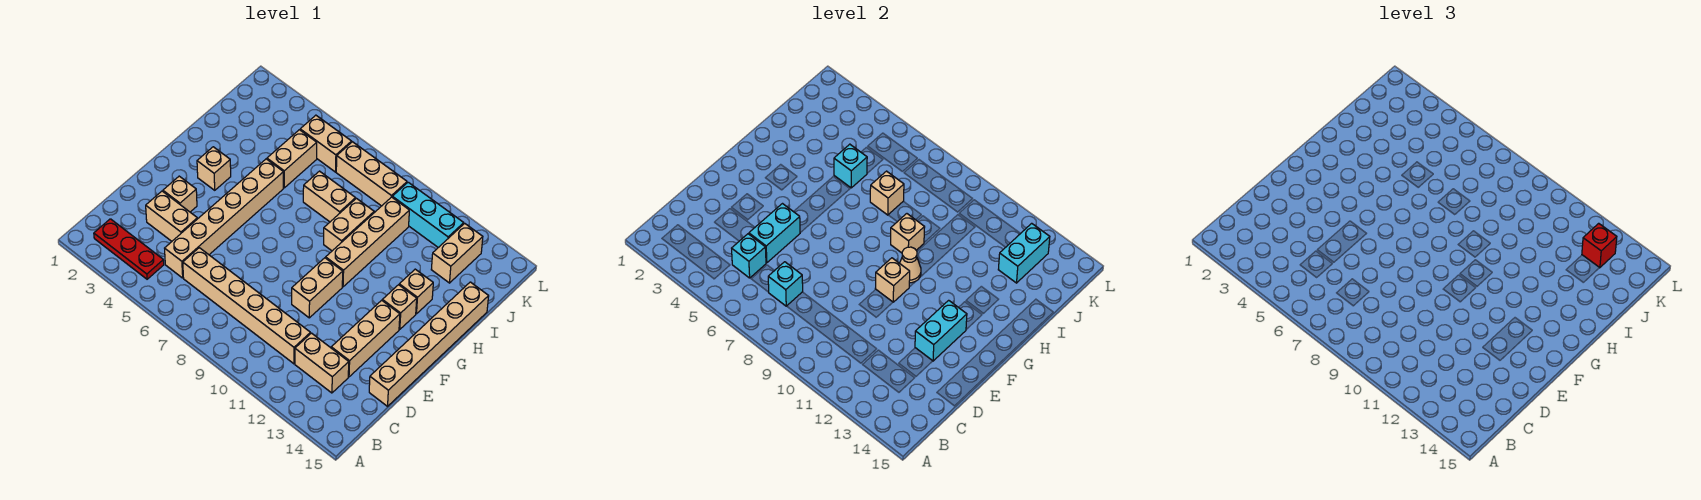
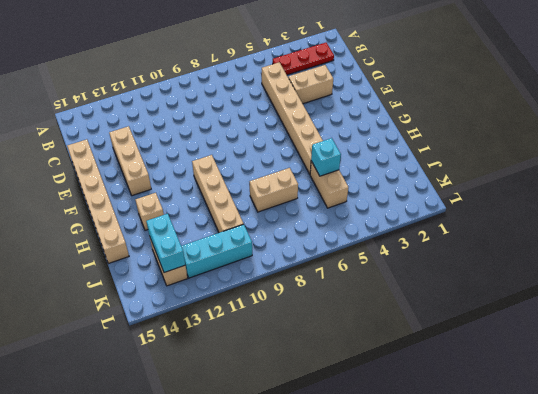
none -> tan 1x6 brick [183,248,310,364]
none -> tan 1x2 brick [295,333,349,393]
none -> tan 1x1 brick [163,176,197,212]
none -> tan 1x2 brick [292,258,343,318]

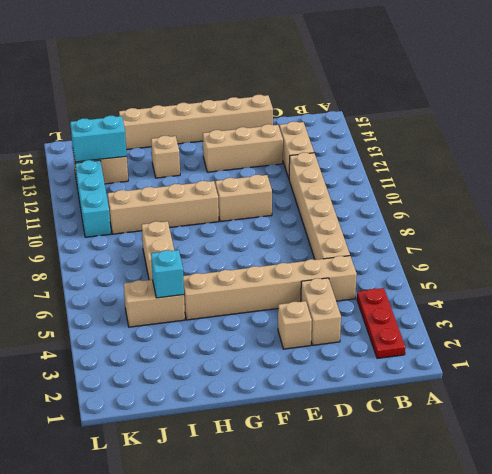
none -> tan 1x1 brick [197,147,231,190]
none -> tan 1x1 brick [382,285,417,329]
none -> tan 1x2 brick [324,198,374,251]
none -> tan 1x2 brick [300,115,352,172]

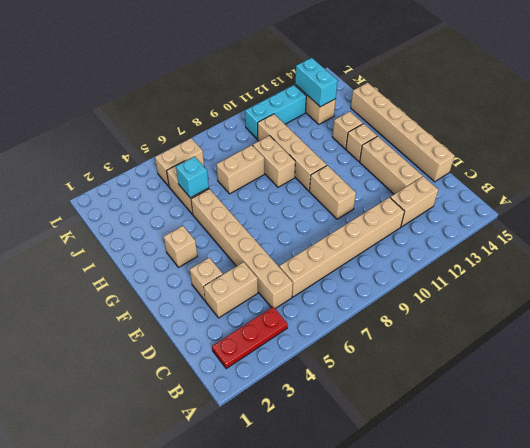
none -> tan 1x3 brick [336,142,407,206]
none -> cyan 1x1 brick [732,234,766,278]
none -> cyan 1x1 brick [768,262,803,306]
none -> cyan 1x2 brick [749,204,800,263]

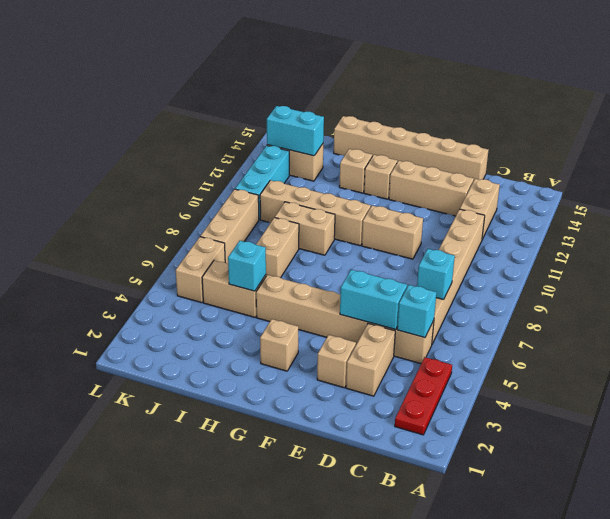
none -> cyan 1x2 brick [915,300,967,361]
none -> tan 1x1 brick [875,258,910,302]
none -> tan 1x1 cone [900,247,921,283]
none -> tan 1x1 brick [891,214,925,253]

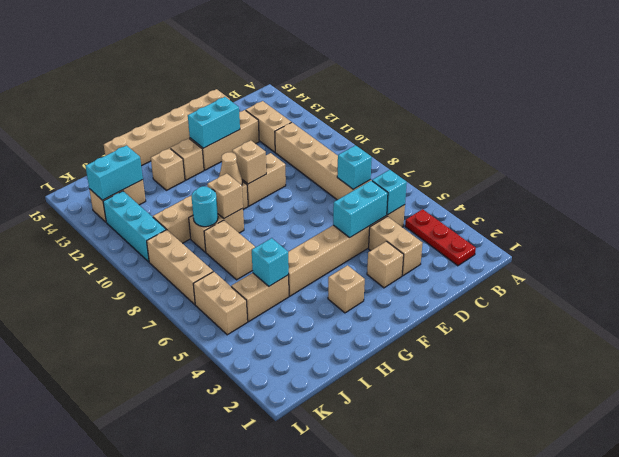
cyan 1x1 round brick [191,186,218,227] -> none
none -> tan 1x1 brick [870,171,904,215]
none -> red 1x1 brick [1582,223,1617,268]

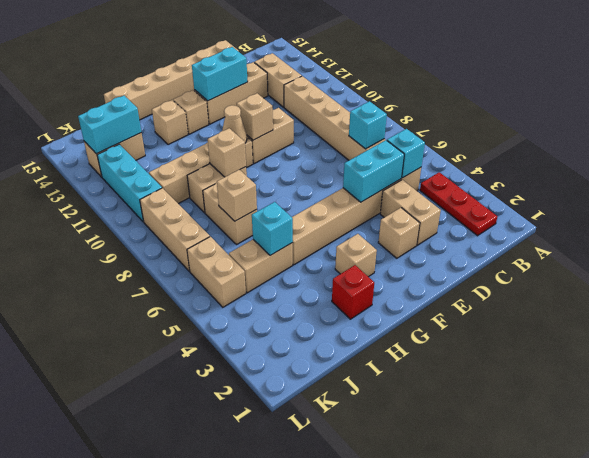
red 1x1 brick [332,265,374,319] -> red 1x1 brick moved to [1582,223,1617,268]

